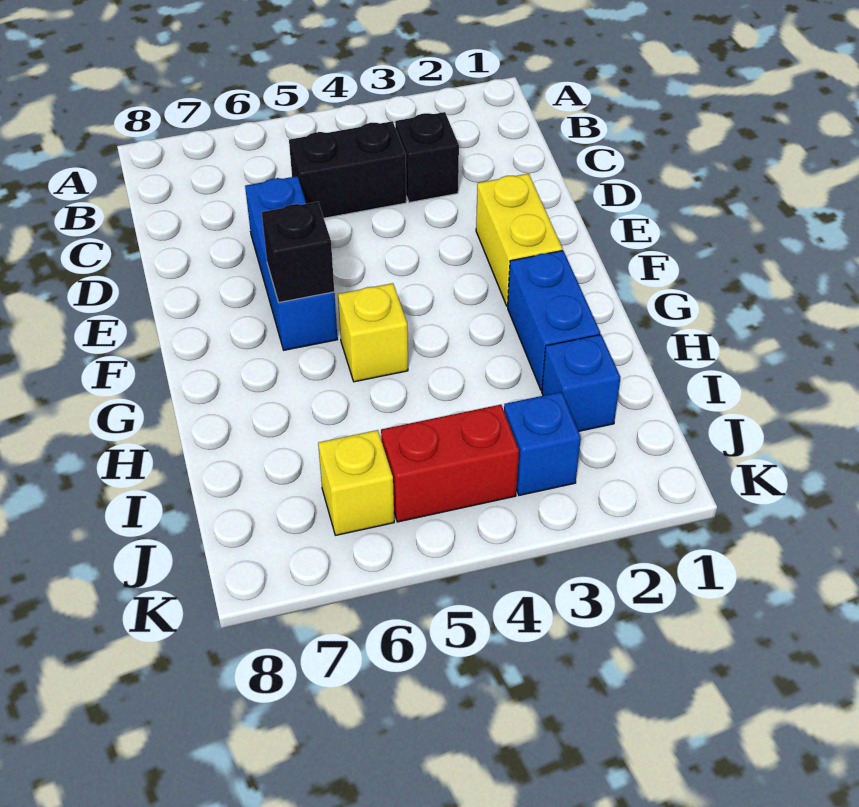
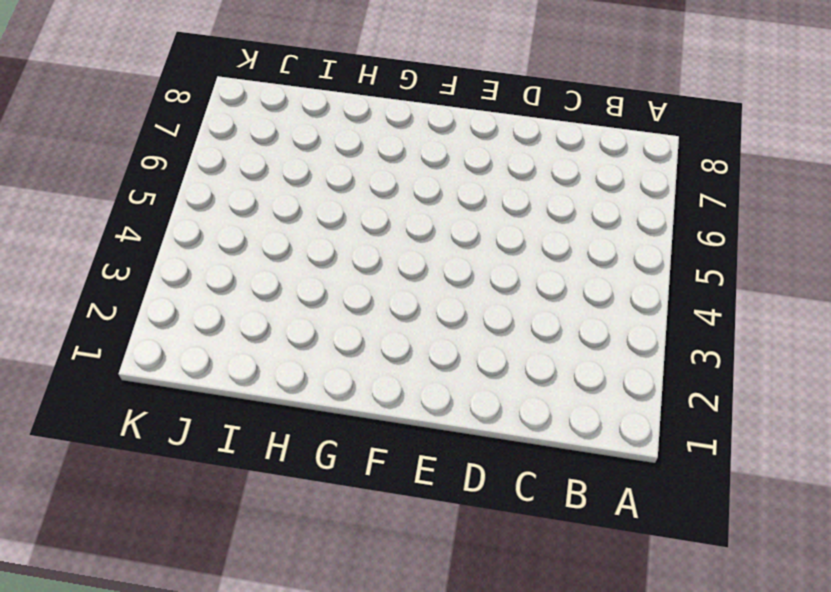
none -> black 1x1 brick [395,112,459,203]
none -> black 1x2 brick [289,121,406,218]

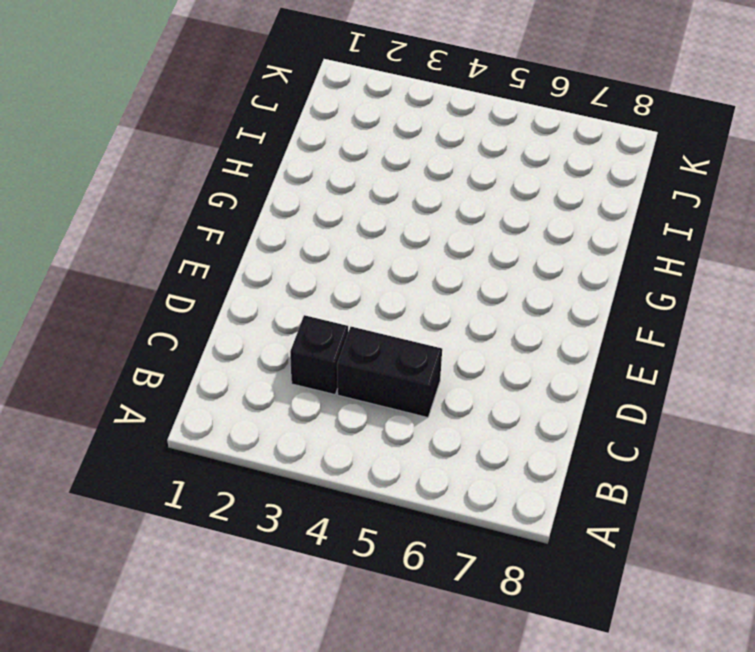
none -> blue 1x3 brick [245,176,338,350]
none -> yellow 1x2 brick [476,174,562,306]

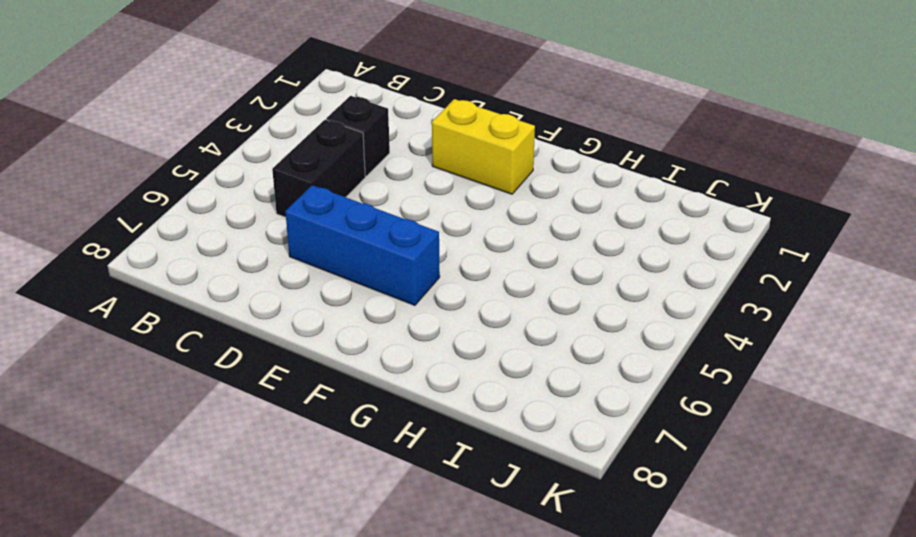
none -> blue 1x2 brick [508,251,600,390]
none -> yellow 1x1 brick [338,283,408,382]

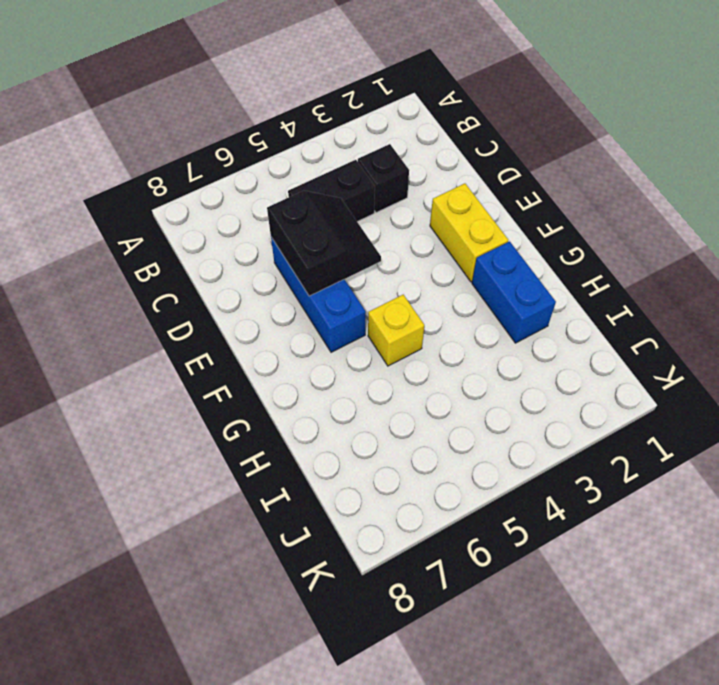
black 2x2 slope [267,191,381,296] -> none
none -> blue 1x1 brick [542,335,621,431]
none -> blue 1x1 brick [504,392,581,495]

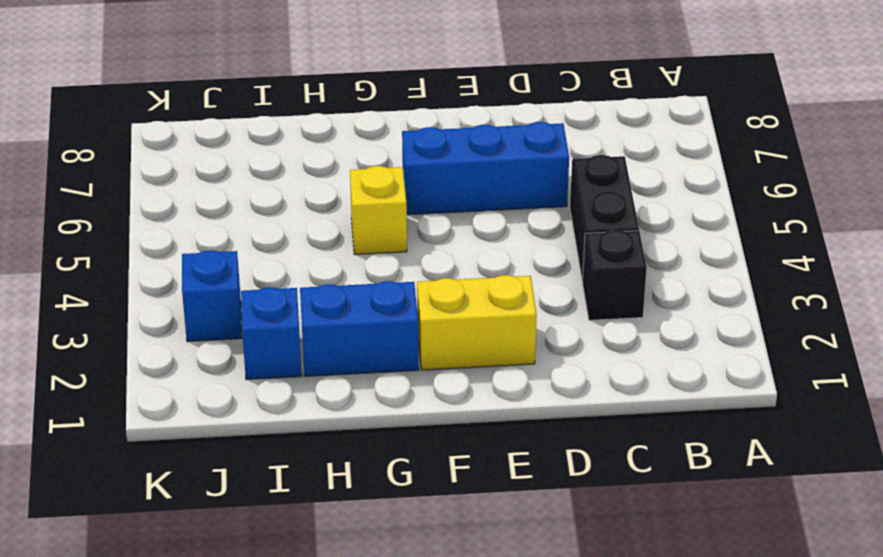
none -> red 1x2 brick [381,405,519,522]
none -> yellow 1x1 brick [318,430,394,535]

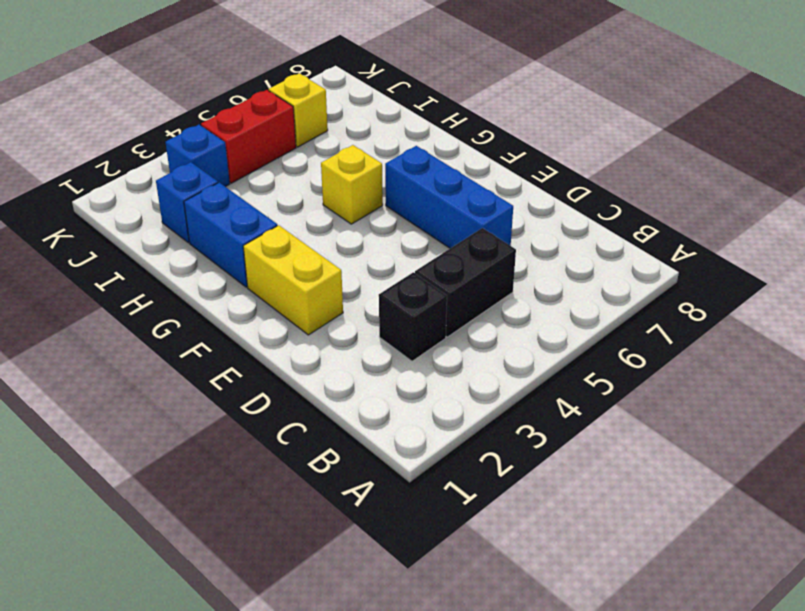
none -> black 1x1 brick [262,202,334,303]

